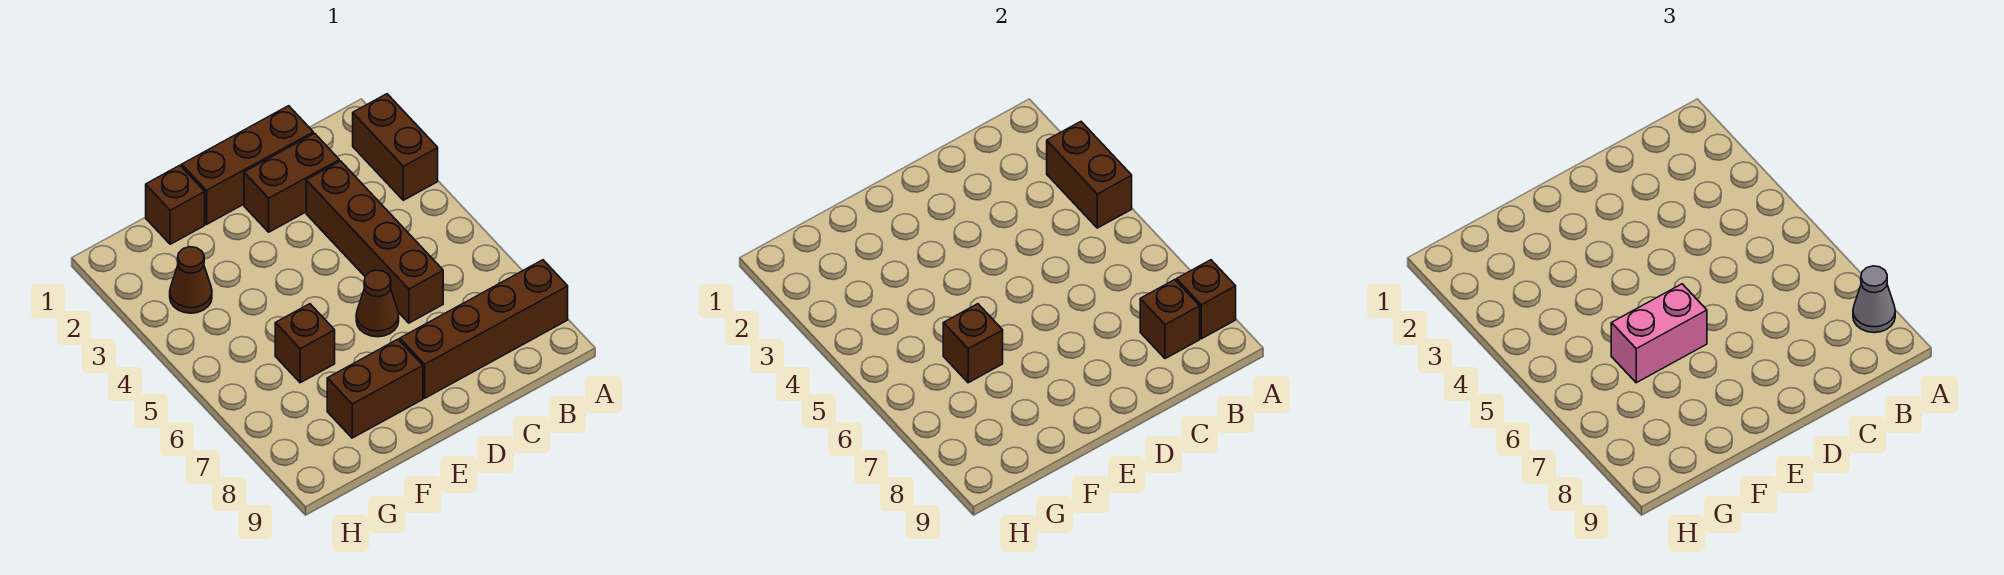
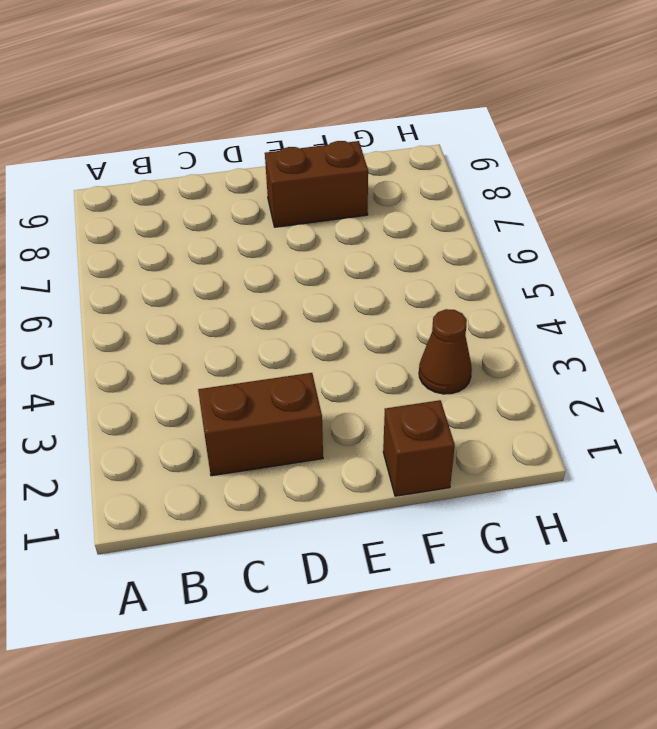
none -> brown 1x2 brick [353,94,438,200]
none -> brown 1x4 brick [400,260,568,398]
none -> brown 1x3 brick [182,106,313,224]

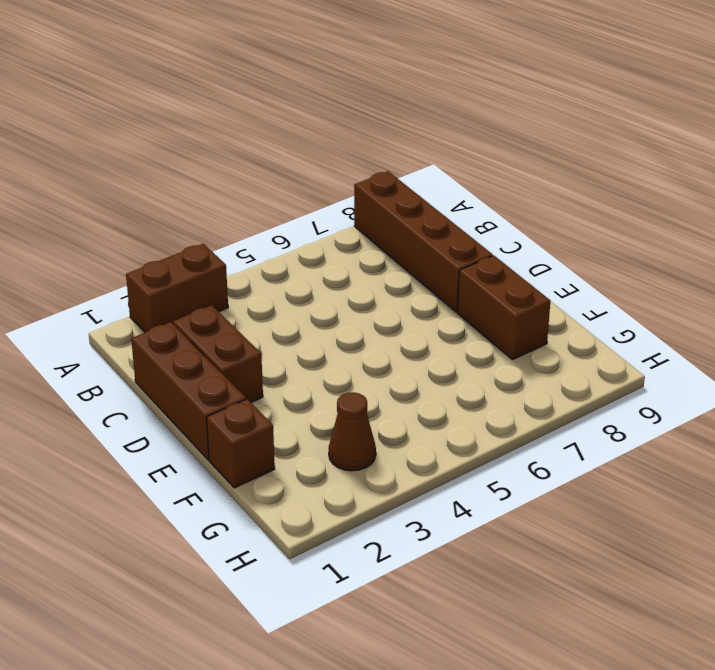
none -> brown 1x4 brick [306,161,443,323]
none -> brown 1x1 cone [356,270,399,337]
none -> brown 1x1 brick [275,304,335,383]

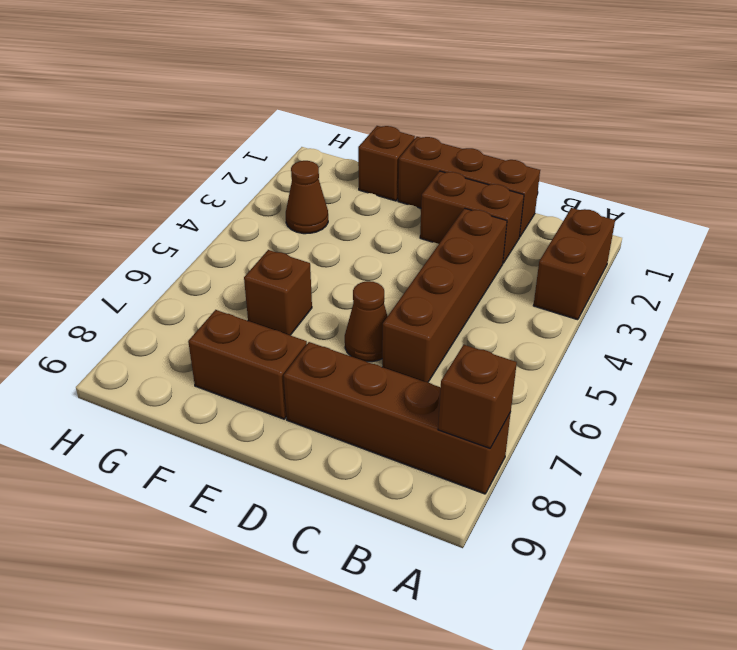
none -> brown 1x2 brick [1047,122,1132,228]
none -> brown 1x1 brick [1140,280,1200,359]
none -> brown 1x1 brick [943,304,1003,383]

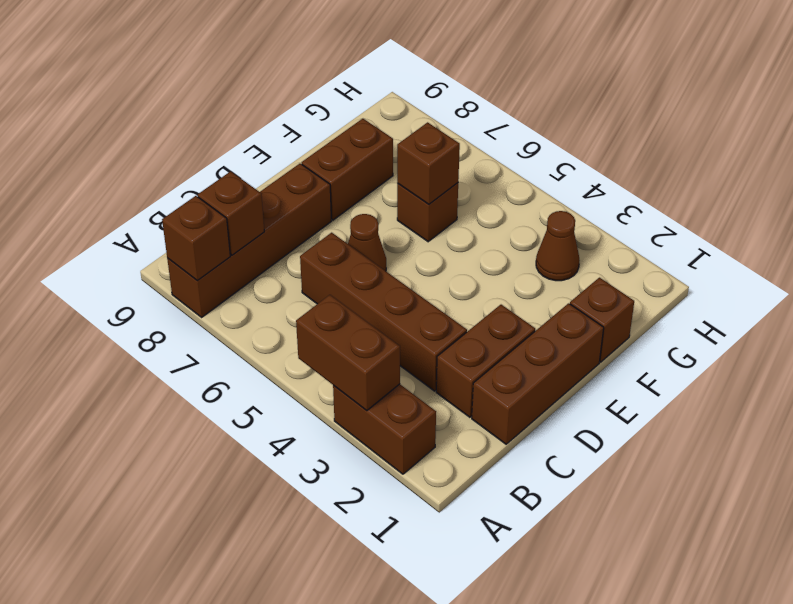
none -> grey 1x1 cone [1853,266,1895,333]
none -> pink 1x2 brick [1611,284,1707,383]

